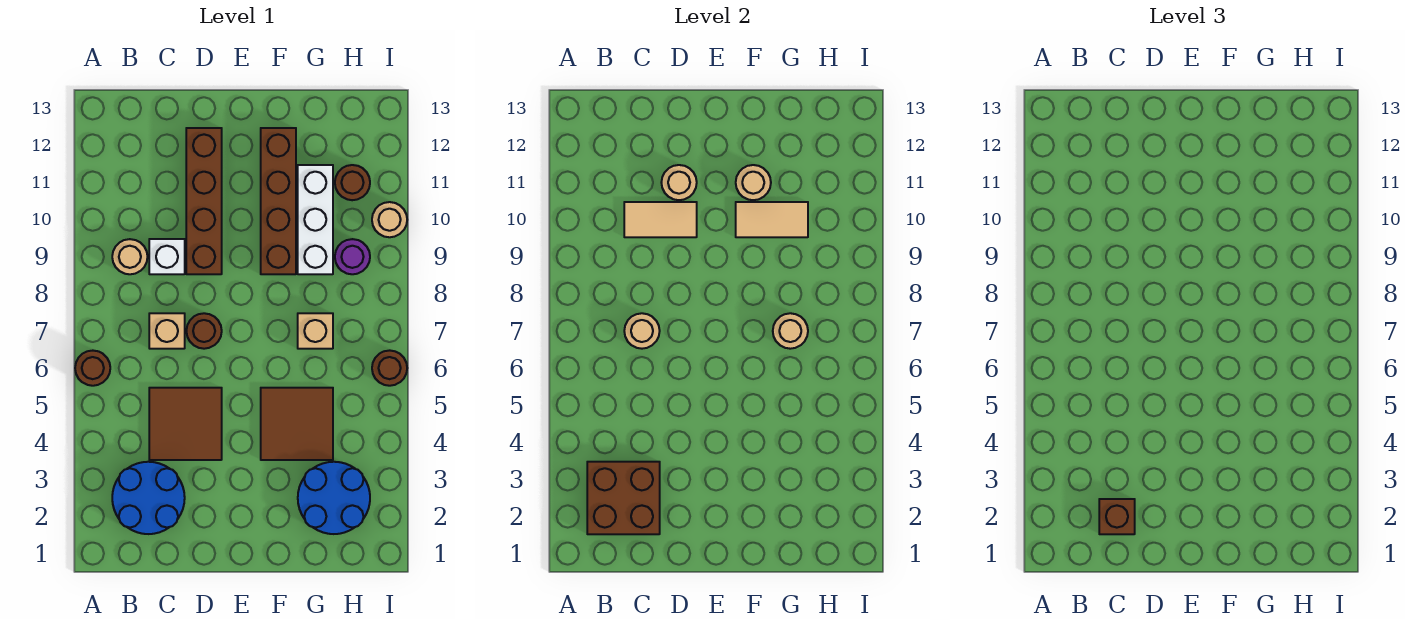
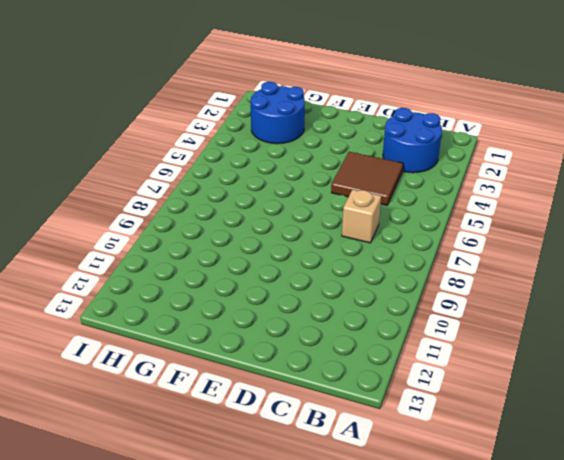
none -> brown 1x1 round brick [75,351,110,386]
none -> tan 1x1 round brick [112,239,147,274]
none -> white 1x1 brick [149,239,185,274]

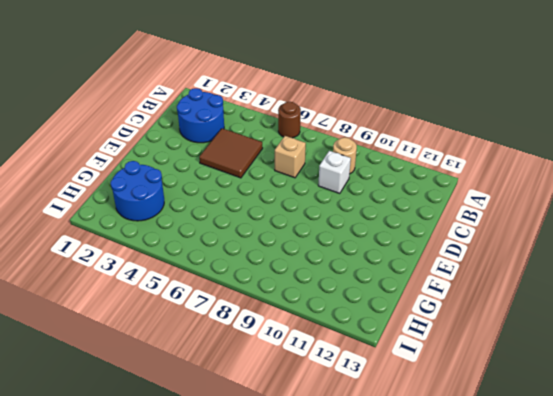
none -> brown 1x1 round brick [186,313,222,349]
none -> brown 1x4 brick [186,128,222,274]
none -> brown 2x2 tile [261,388,333,460]

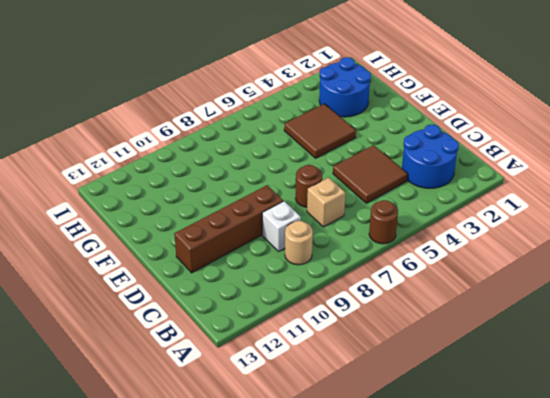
none -> brown 1x4 brick [261,128,296,274]
none -> tan 1x1 brick [298,313,333,349]
none -> white 1x3 brick [298,165,333,274]

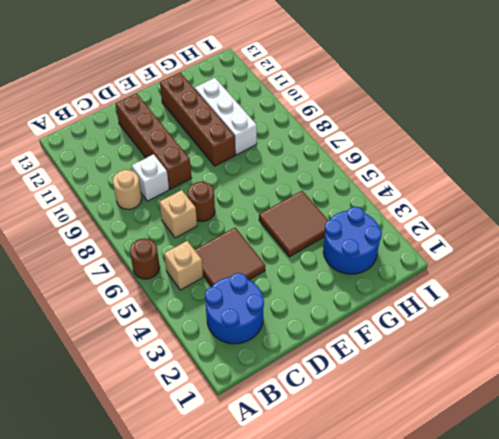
tan 1x1 brick [164,241,203,290] -> tan 1x1 brick moved to [298,313,333,349]
none -> purple 1x1 round brick [335,239,370,274]
none -> brown 1x1 round brick [335,165,370,200]
none -> brown 1x1 round brick [372,350,407,386]

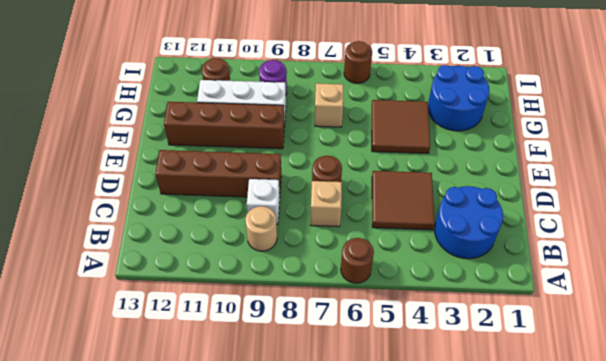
none -> tan 1x1 round brick [372,202,407,237]
none -> brown 2x2 brick [587,462,660,534]
none -> tan 1x1 round brick [624,313,660,349]

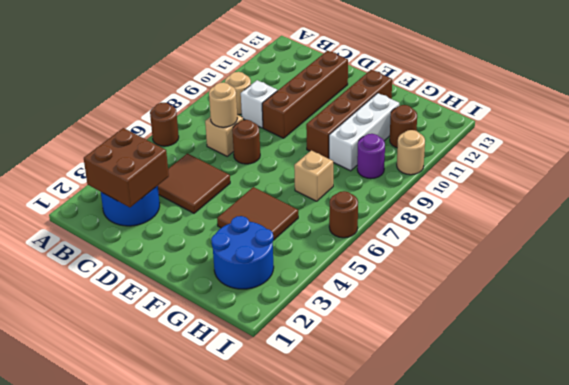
none -> tan 1x2 tile [624,202,697,237]
none -> tan 1x1 round brick [661,165,697,200]
none -> tan 1x2 tile [736,202,808,237]

